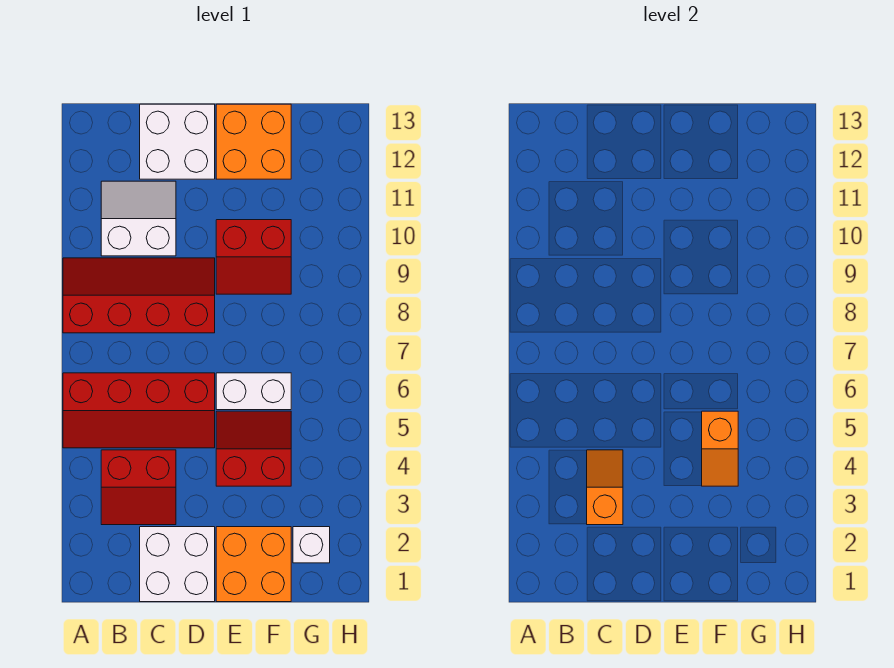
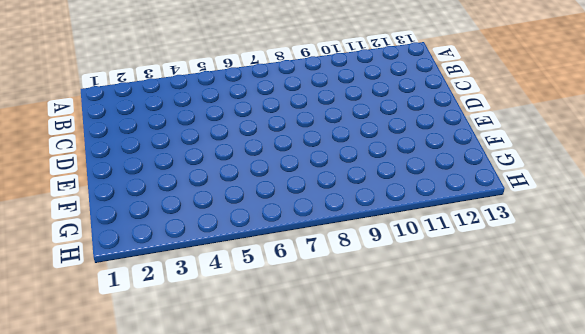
none -> red 2x4 slope [63,373,215,448]
none -> red 2x4 slope [63,258,215,333]
none -> red 2x2 slope [101,450,176,525]

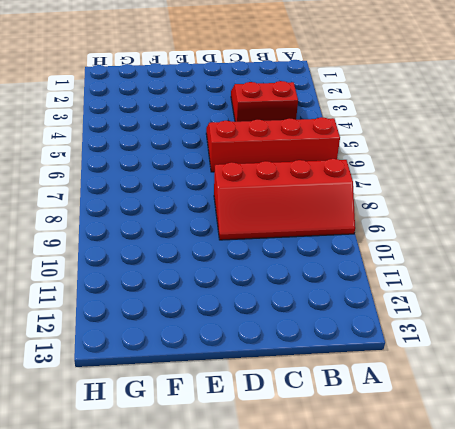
none -> white 2x2 slope [101,181,176,256]
none -> white 2x2 brick [140,527,215,602]
none -> white 2x2 brick [140,104,215,179]

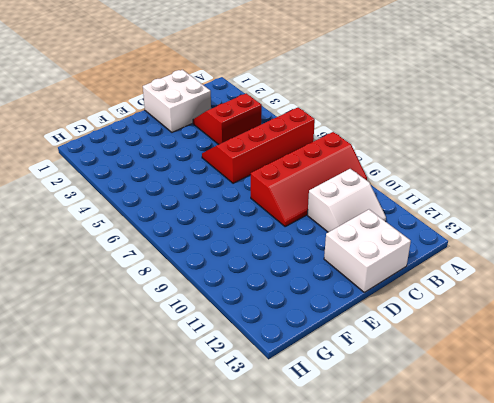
none -> orange 2x2 brick [216,527,291,602]
none -> red 2x2 slope [216,411,291,486]
none -> white 1x2 brick [216,373,291,410]

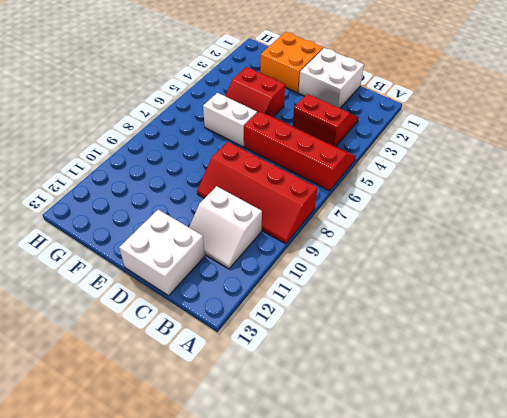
none -> red 2x2 slope [216,220,291,294]
none -> orange 2x2 brick [216,104,291,179]
none -> white 1x1 brick [293,527,330,563]

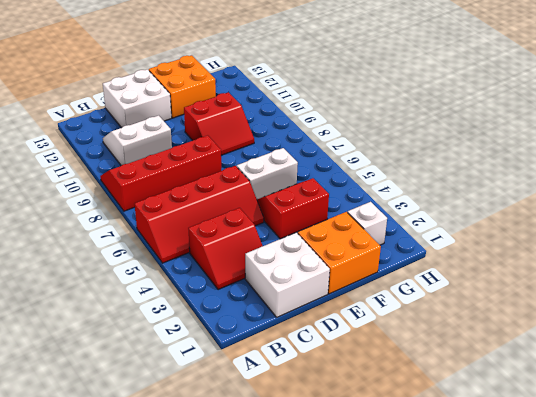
none -> orange 1x2 slope [587,450,623,525]
none -> orange 1x2 slope [702,411,738,486]

